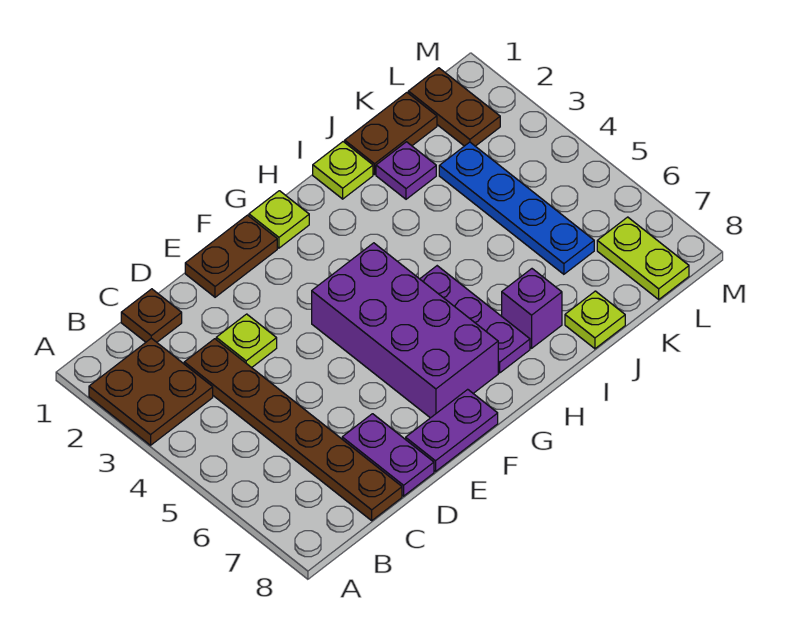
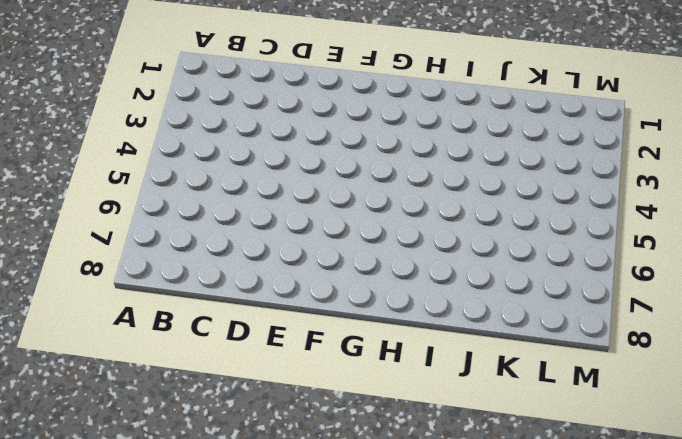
none -> brown 2x2 plate [89,338,213,445]
none -> brown 1x1 plate [121,289,182,342]
none -> brown 1x6 plate [184,339,402,520]

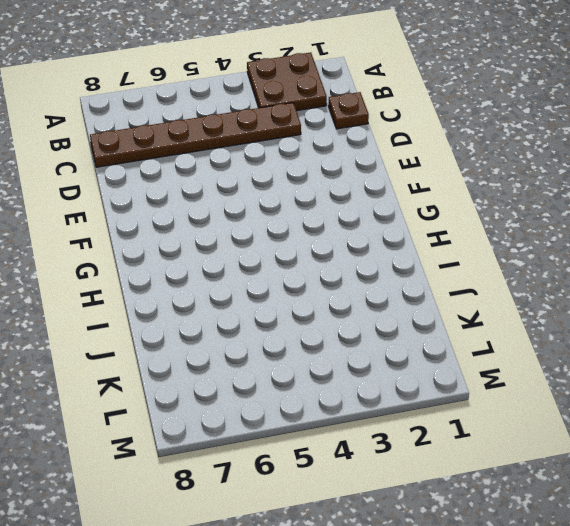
none -> lime 1x1 plate [216,314,277,368]
none -> purple 1x2 plate [342,414,434,496]
none -> brown 1x2 plate [185,215,277,297]

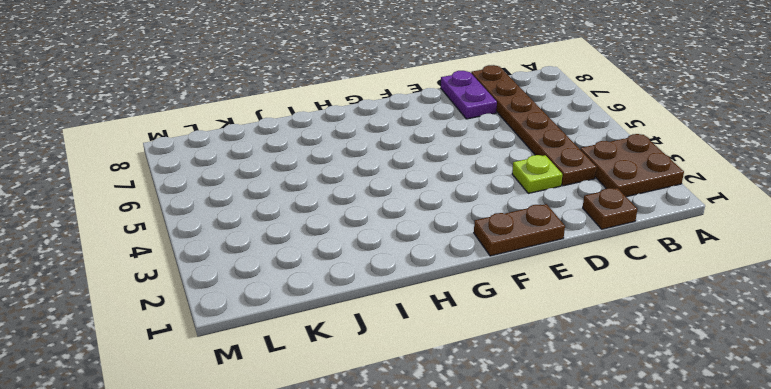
none -> purple 1x2 plate [406,389,498,472]
none -> purple 2x4 brick [312,243,498,418]
none -> lime 1x1 plate [249,191,309,248]

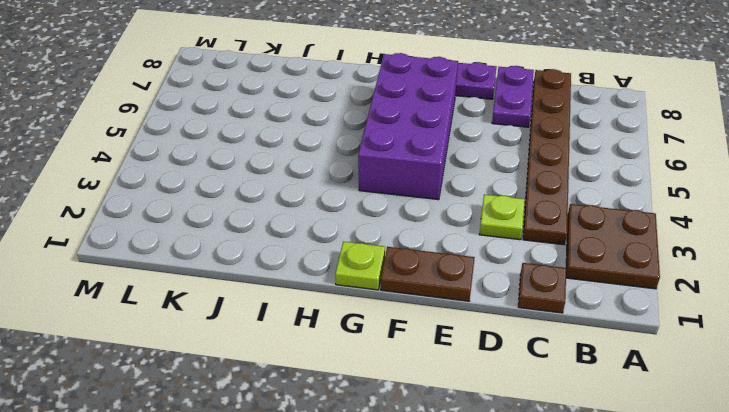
none -> purple 1x3 plate [420,266,530,373]
none -> lime 1x1 plate [313,142,373,199]
none -> purple 1x1 brick [502,269,562,348]

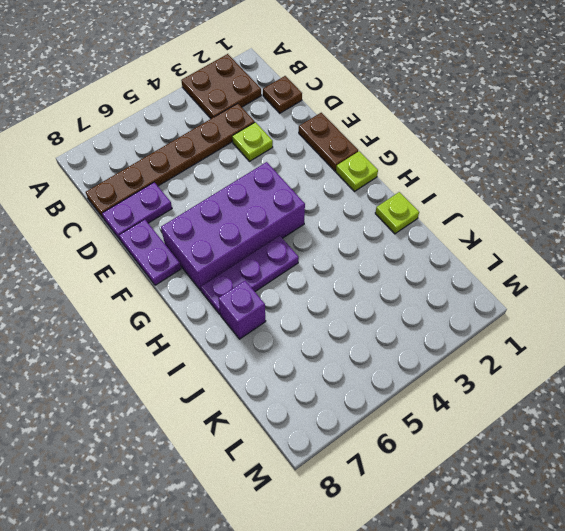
none -> brown 1x2 plate [345,93,437,174]
none -> purple 1x1 plate [376,142,436,199]
none -> lime 1x1 plate [565,291,625,349]

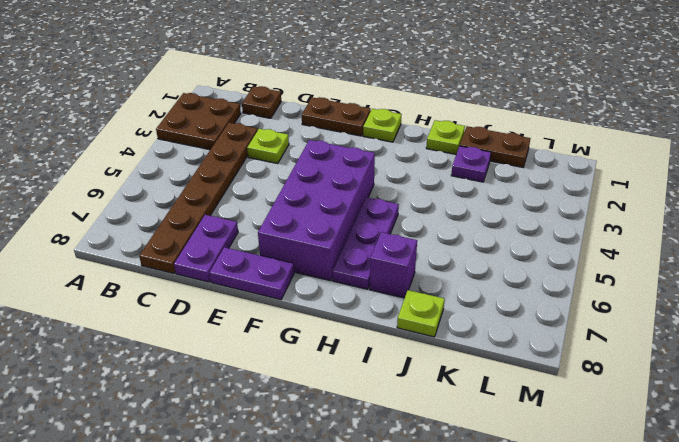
none -> blue 1x4 plate [439,142,594,274]
none -> brown 1x2 plate [408,68,500,146]
none -> lime 1x2 plate [597,217,689,299]

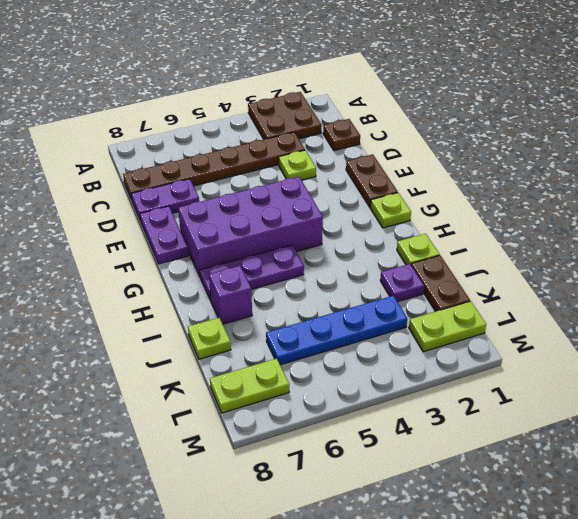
lime 1x2 plate [409,301,486,352] -> brown 1x2 plate [408,68,500,146]

